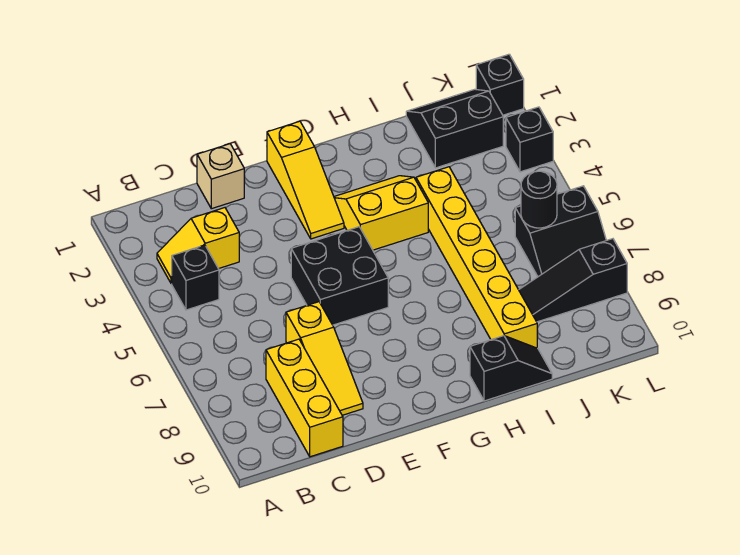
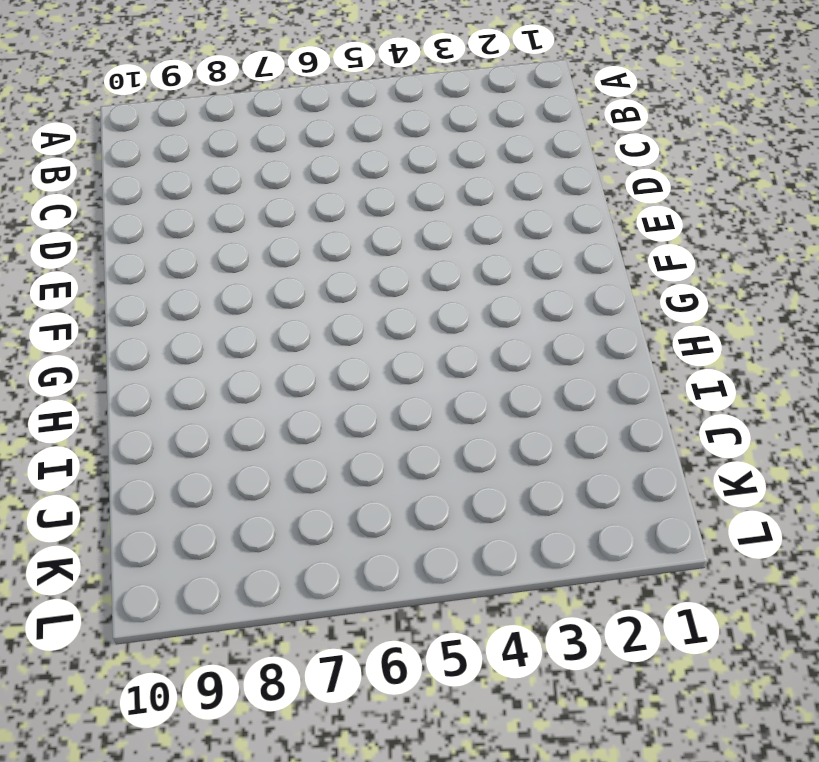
none -> yellow 1x2 slope [157,208,239,284]
none -> black 1x1 brick [172,245,219,310]
none -> yellow 1x3 brick [266,339,343,457]

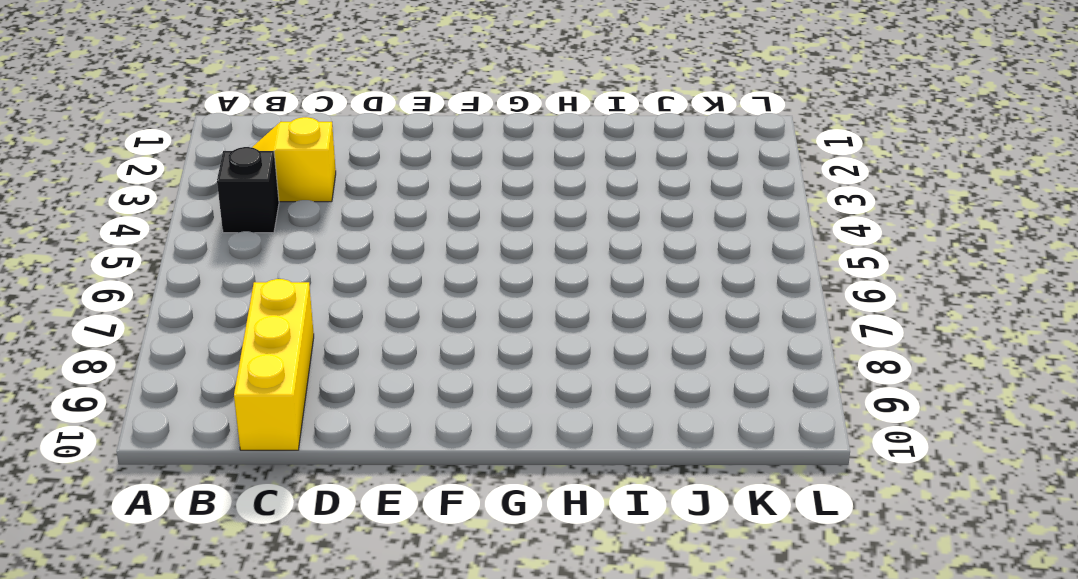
none -> tan 1x1 brick [197,144,244,209]
none -> yellow 1x3 slope [286,302,363,415]
none -> black 2x2 brick [291,227,388,325]

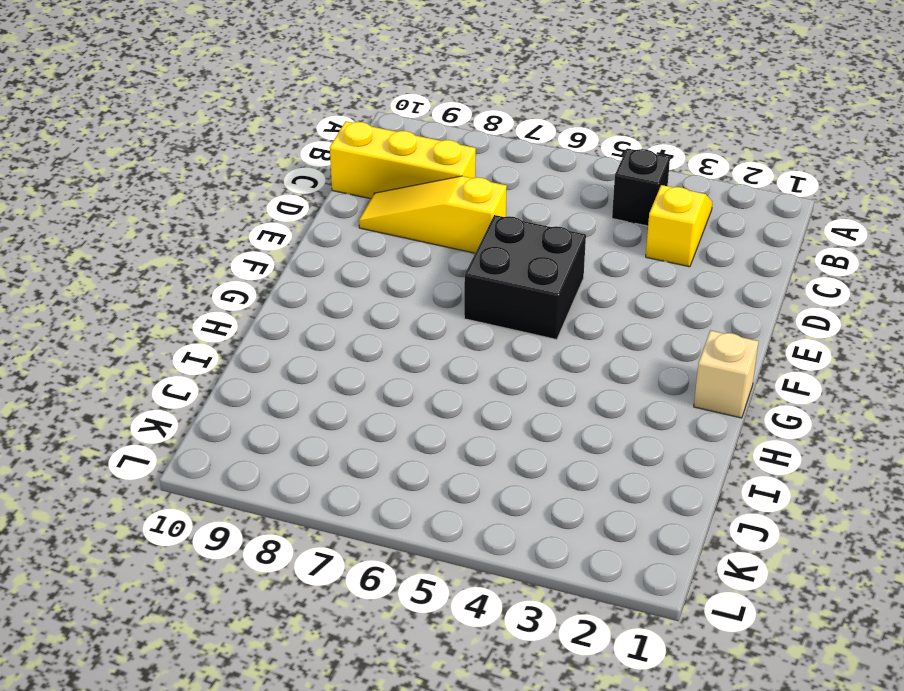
tan 1x1 brick [694,330,758,418] -> tan 1x1 brick moved to [197,144,244,209]
none -> yellow 1x3 slope [267,121,344,239]
none -> yellow 2x2 slope [334,176,428,250]
none -> black 1x2 slope [470,336,552,401]

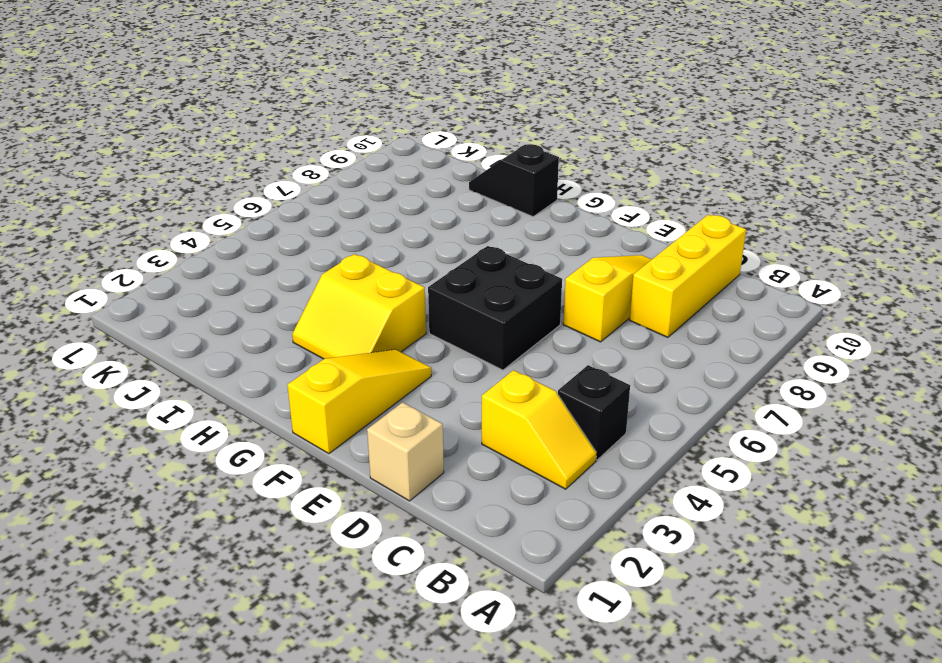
none -> yellow 1x6 brick [416,167,537,348]
none -> black 2x2 slope [406,89,503,168]
none -> black 1x3 slope [519,239,627,322]

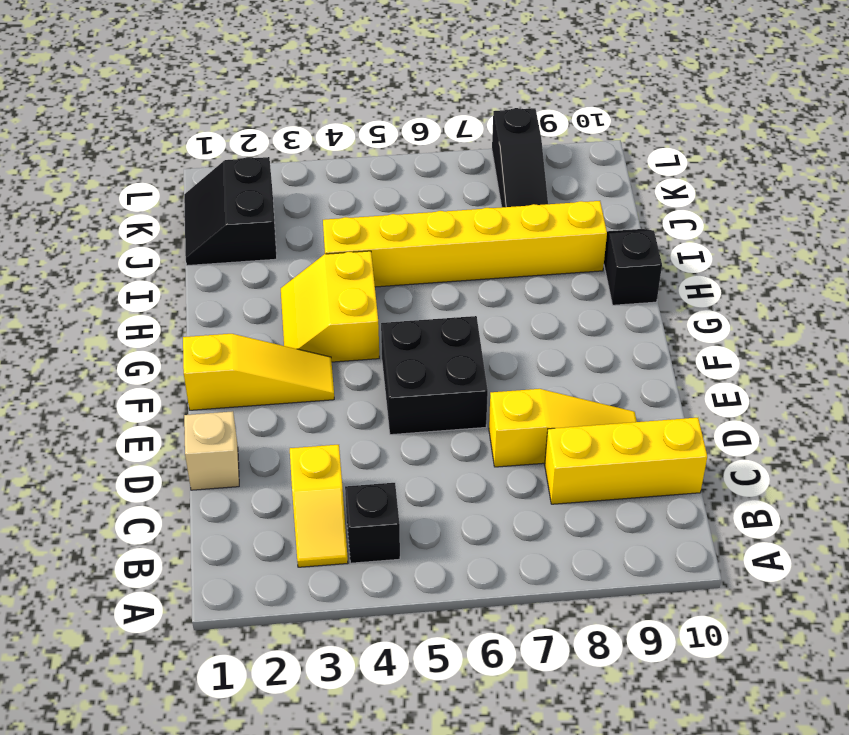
none -> black 2x2 slope [515,186,606,277]
none -> black 1x1 brick [476,54,524,115]
none -> black 1x1 brick [506,107,553,172]

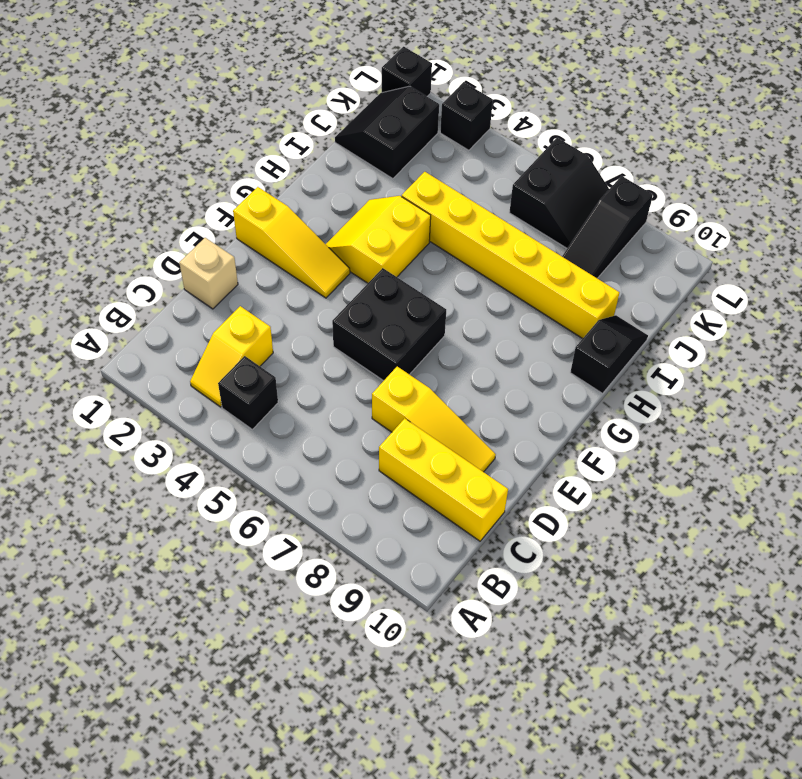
none -> black 1x1 round brick [521,171,557,228]

